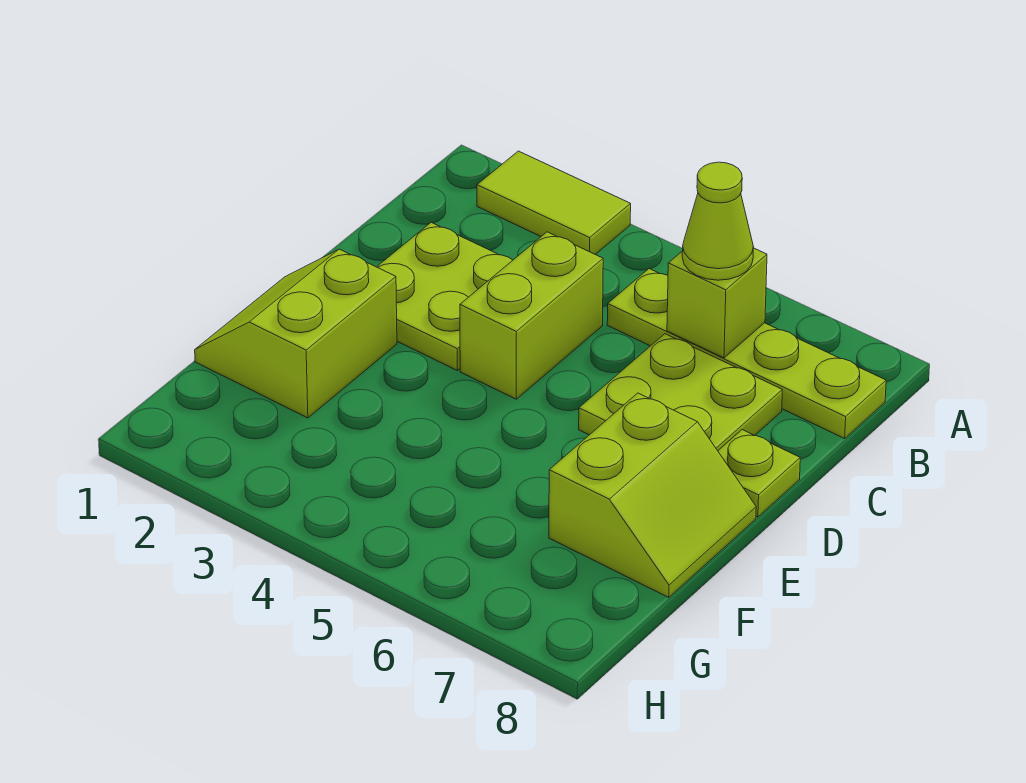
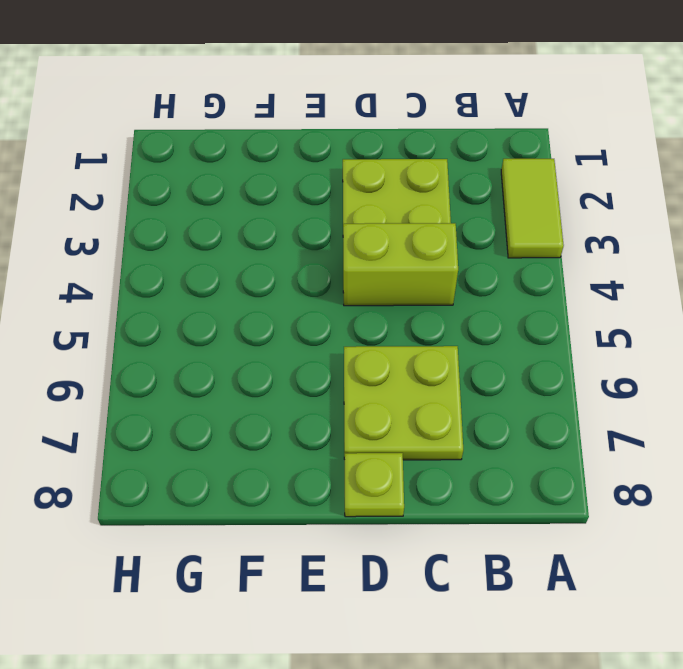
none -> lime 1x4 plate [607,269,886,439]
none -> lime 2x2 slope [195,249,397,418]

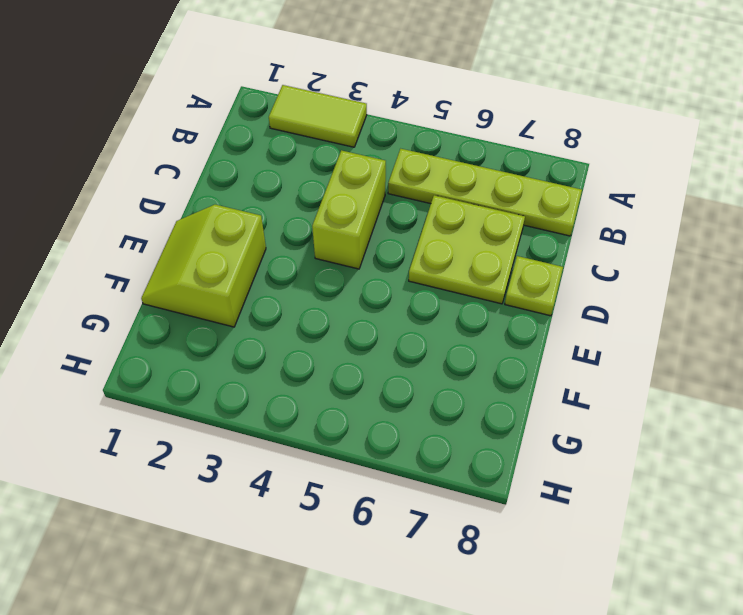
none -> lime 2x2 plate [377,222,513,371]
none -> lime 2x2 slope [549,393,756,597]

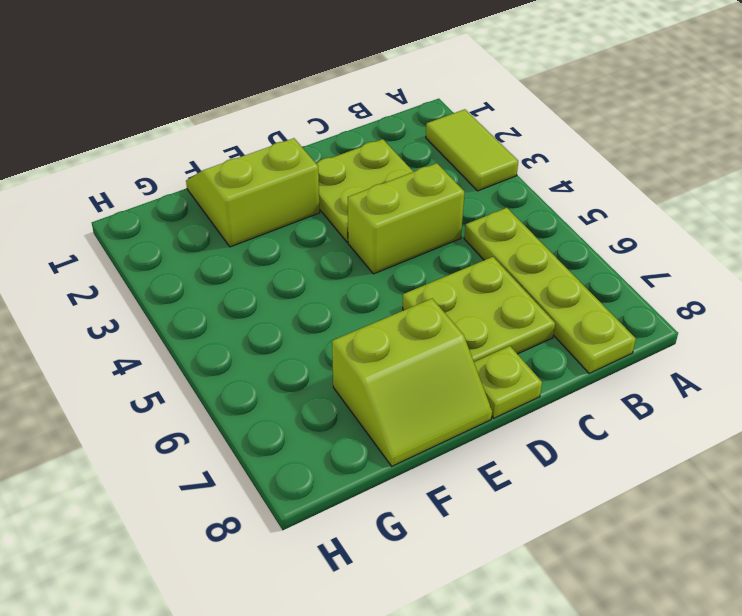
none -> lime 1x1 brick [667,248,767,358]
none -> lime 1x1 cone [682,162,753,280]

